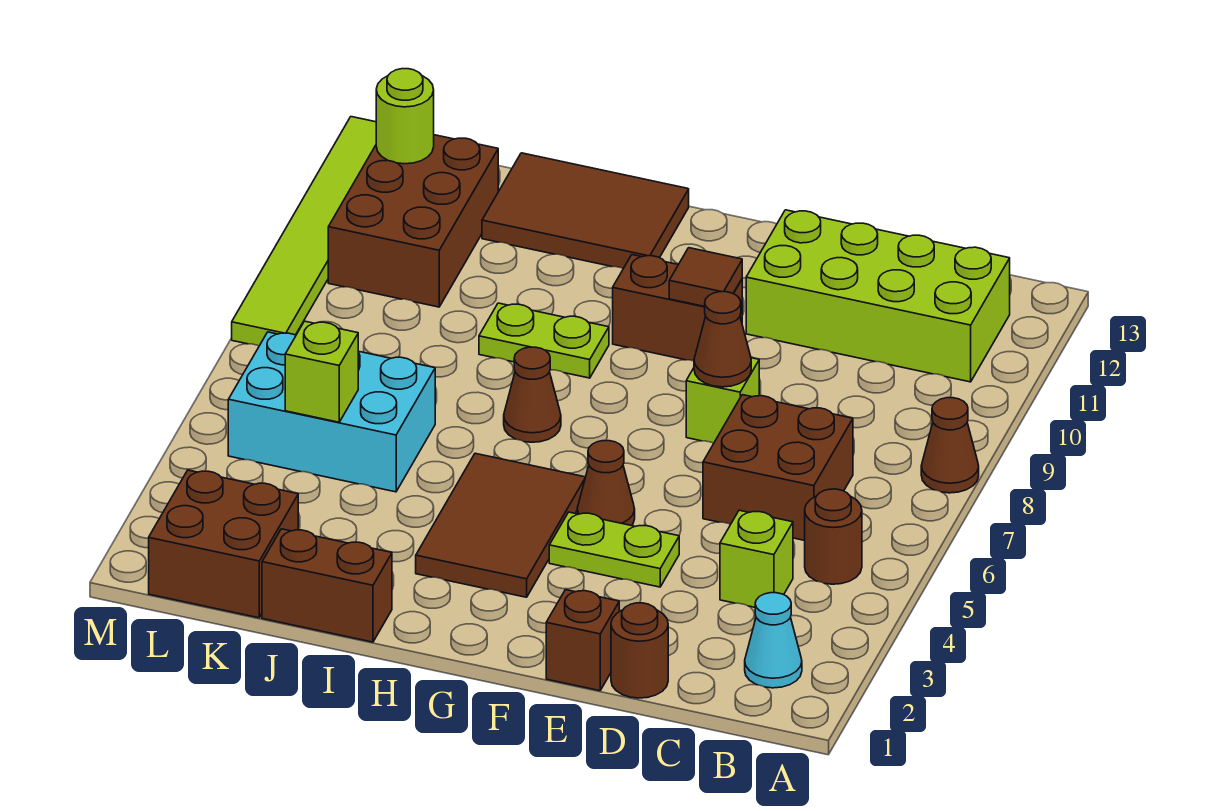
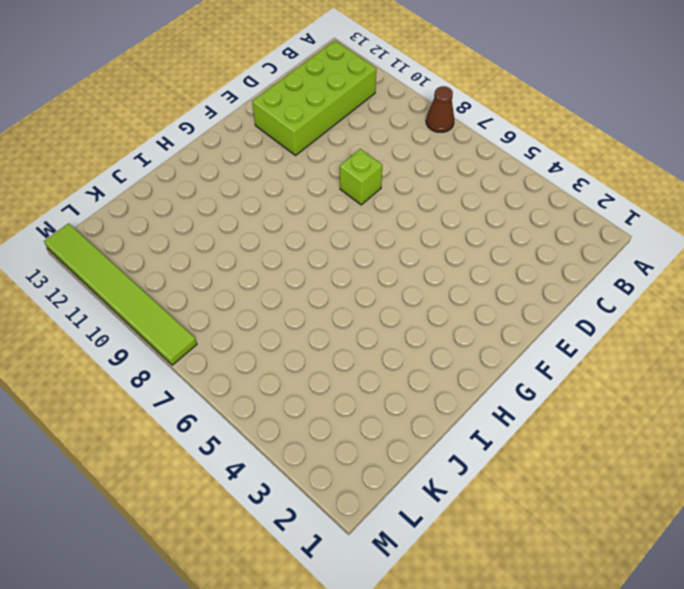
none -> cyan 1x1 cone [745,593,802,688]
none -> brown 1x1 round brick [805,489,862,584]
none -> lime 1x1 brick [720,510,793,607]

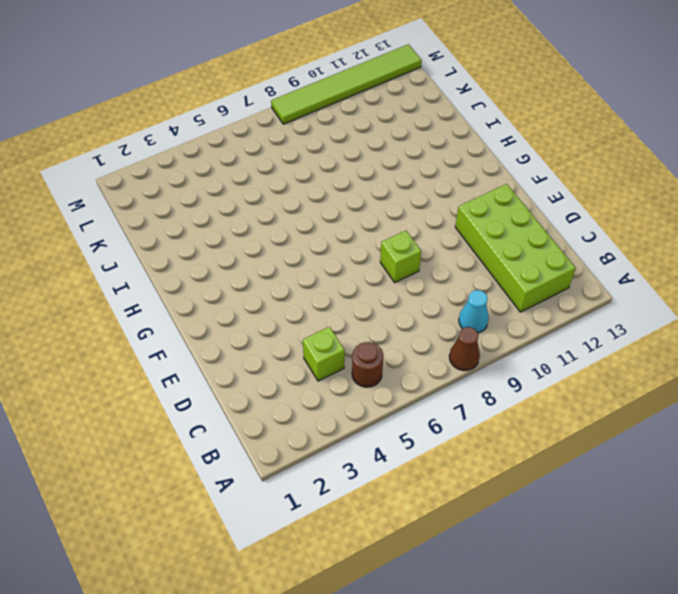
cyan 1x1 cone [459,290,489,333] -> cyan 1x1 cone moved to [745,593,802,688]
none -> brown 2x2 brick [703,395,853,540]
none -> brown 1x1 round brick [611,603,668,698]
none -> brown 1x1 brick [546,590,619,691]

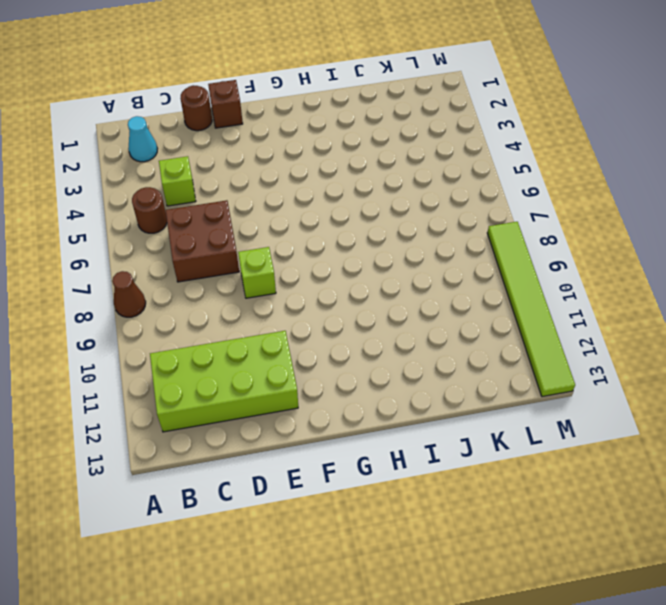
none -> lime 1x2 plate [549,512,679,587]
none -> brown 1x1 cone [577,441,635,526]
none -> brown 1x2 brick [613,255,742,361]

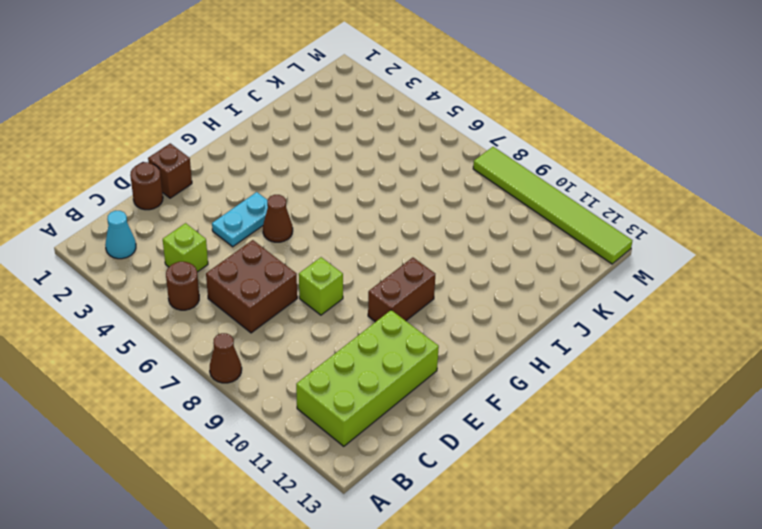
cyan 1x2 plate [212,192,268,247] -> lime 1x2 plate [549,512,679,587]
none -> brown 2x3 tile [416,453,585,597]
none -> brown 1x1 cone [504,347,561,442]
none -> lime 1x2 plate [479,303,609,378]

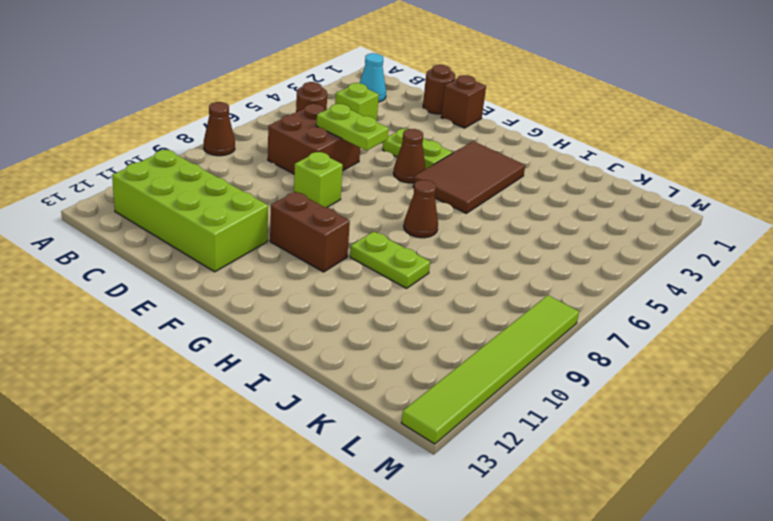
lime 1x2 plate [316,104,389,151] -> none
none -> brown 2x3 tile [482,153,689,269]
none -> brown 1x2 brick [262,529,392,642]
none -> cyan 2x3 brick [228,332,435,492]

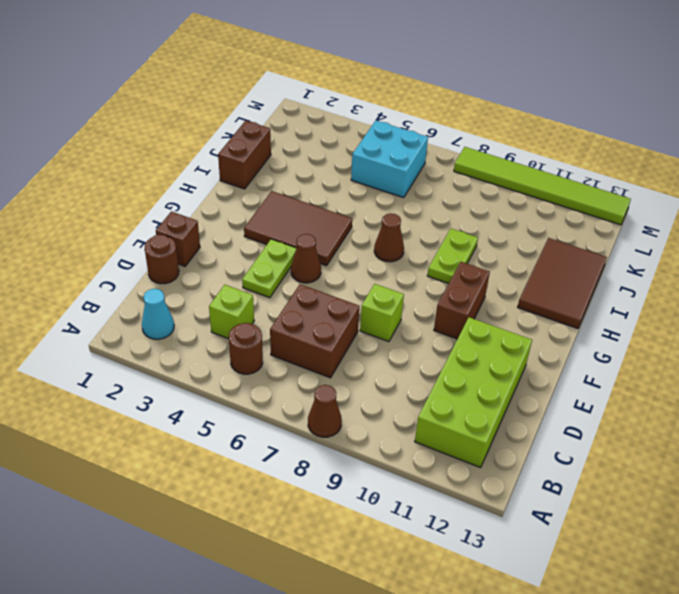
cyan 2x2 brick [351,121,428,198] -> cyan 2x3 brick [228,332,435,492]
none -> brown 2x2 brick [149,470,298,618]
none -> brown 2x3 brick [328,135,498,307]
none -> brown 1x1 cone [694,292,751,387]

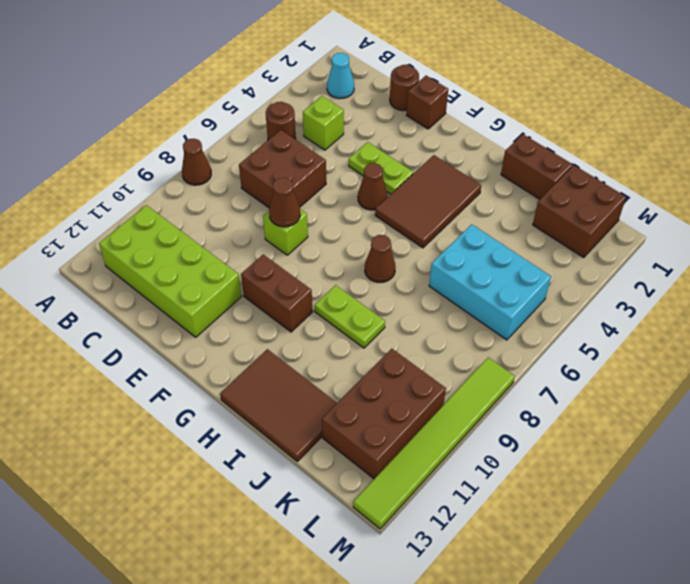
none -> brown 1x1 tile [669,248,742,307]
none -> lime 1x1 brick [285,321,358,422]
none -> lime 1x1 round brick [376,69,434,164]

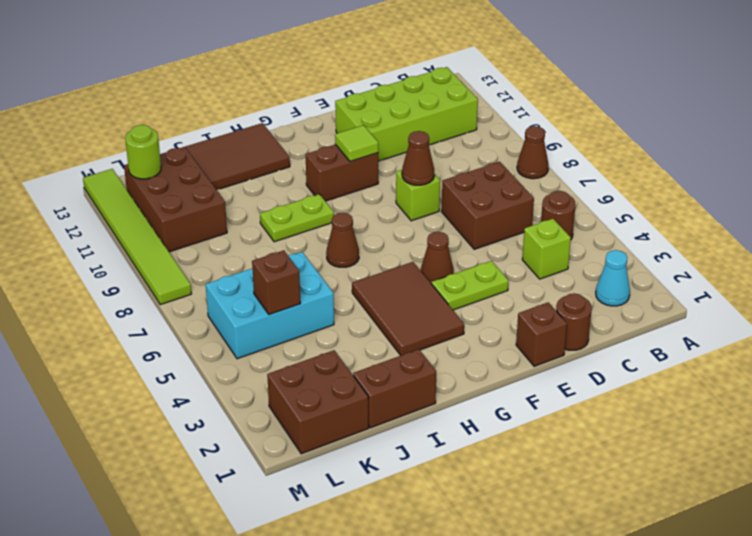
lime 1x1 tile [335,125,378,161] -> brown 1x1 tile [669,248,742,307]
brown 1x1 brick [252,250,300,315] -> lime 1x1 brick [285,321,358,422]

